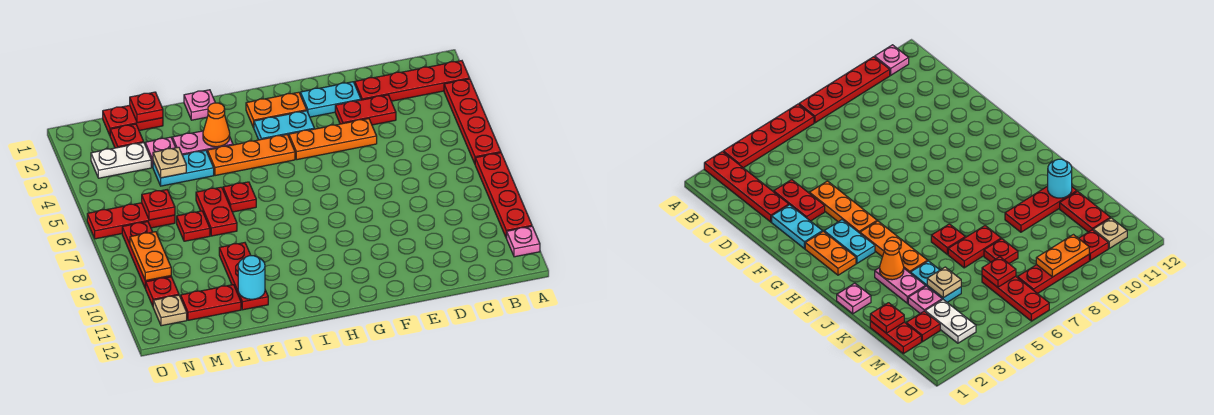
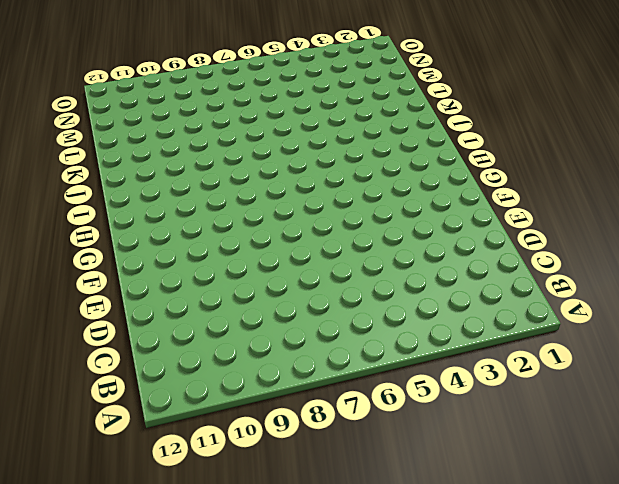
none -> red 1x4 plate [355,61,470,101]
none -> red 1x4 plate [444,79,501,164]
none -> red 1x4 plate [475,153,532,238]
none -> pink 1x1 plate [507,226,540,257]

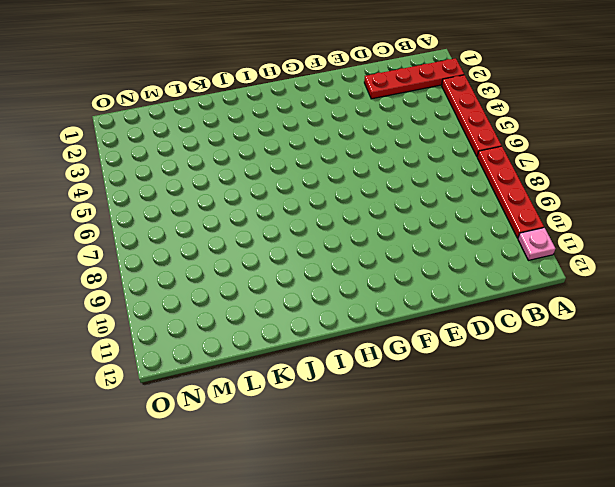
none -> red 1x2 plate [335,95,396,125]
none -> cyan 1x2 plate [300,82,361,117]
none -> orange 1x3 plate [289,119,377,160]
none -> orange 1x2 plate [246,92,307,128]

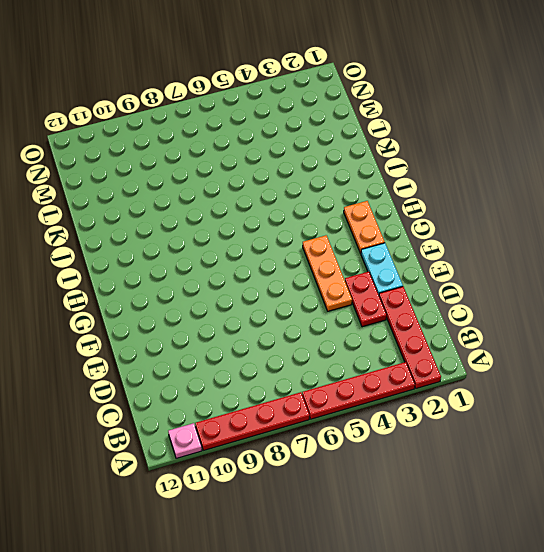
none -> cyan 1x2 plate [254,111,314,140]
none -> orange 1x3 plate [207,135,295,176]
none -> pink 1x1 plate [184,90,215,120]
none -> pink 1x2 plate [172,131,233,155]

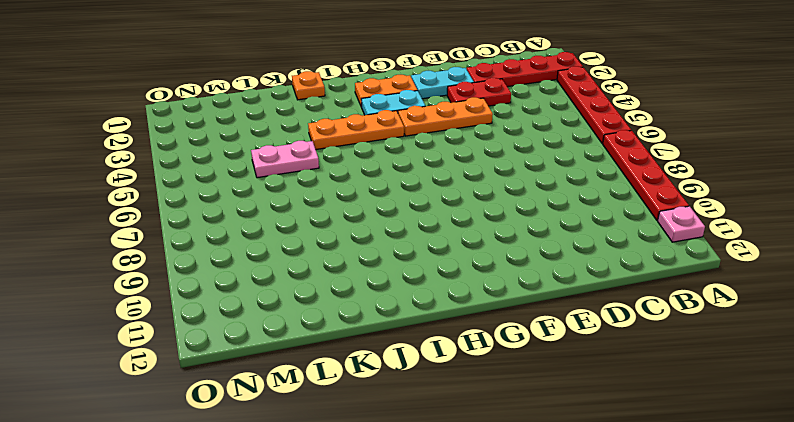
orange 1x1 plate [292,71,325,100] -> pink 1x1 plate [184,90,215,120]
pink 1x2 plate [251,141,319,178] -> pink 1x2 plate moved to [172,131,233,155]
none -> red 1x1 plate [223,182,256,212]
none -> cyan 1x2 plate [153,150,214,186]
none -> red 1x2 plate [196,187,237,236]
none -> red 1x3 plate [219,243,268,310]

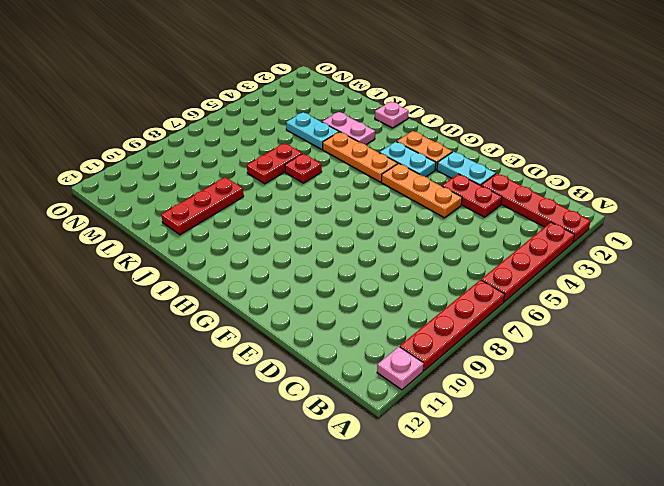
none -> red 1x2 plate [103,105,163,135]
none -> pink 1x1 plate [145,137,176,167]
none -> red 1x1 plate [177,211,210,241]
none -> red 1x2 plate [181,285,241,320]

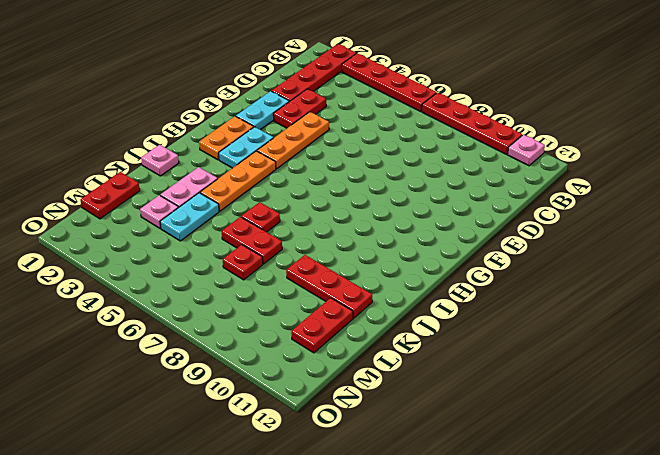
none -> red 1x1 plate [110,124,144,148]
none -> white 1x2 plate [91,143,151,178]
none -> red 1x3 plate [87,203,175,239]
none -> red 1x3 plate [122,222,171,289]

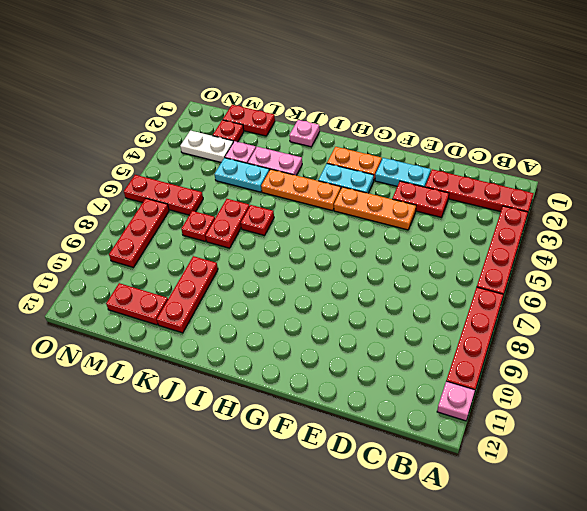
none -> red 1x1 plate [146,277,179,306]
none -> tan 1x1 plate [153,295,187,326]
none -> orange 1x1 cone [203,103,230,147]
none -> cyan 1x1 round brick [238,256,265,299]

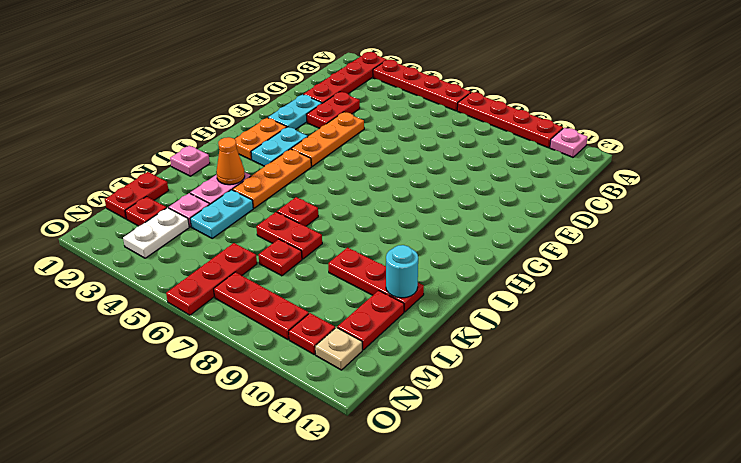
none -> red 1x1 plate [130,92,163,123]
none -> tan 1x1 plate [153,147,186,178]
none -> red 1x1 plate [142,190,175,220]
none -> orange 1x2 plate [130,232,171,281]

